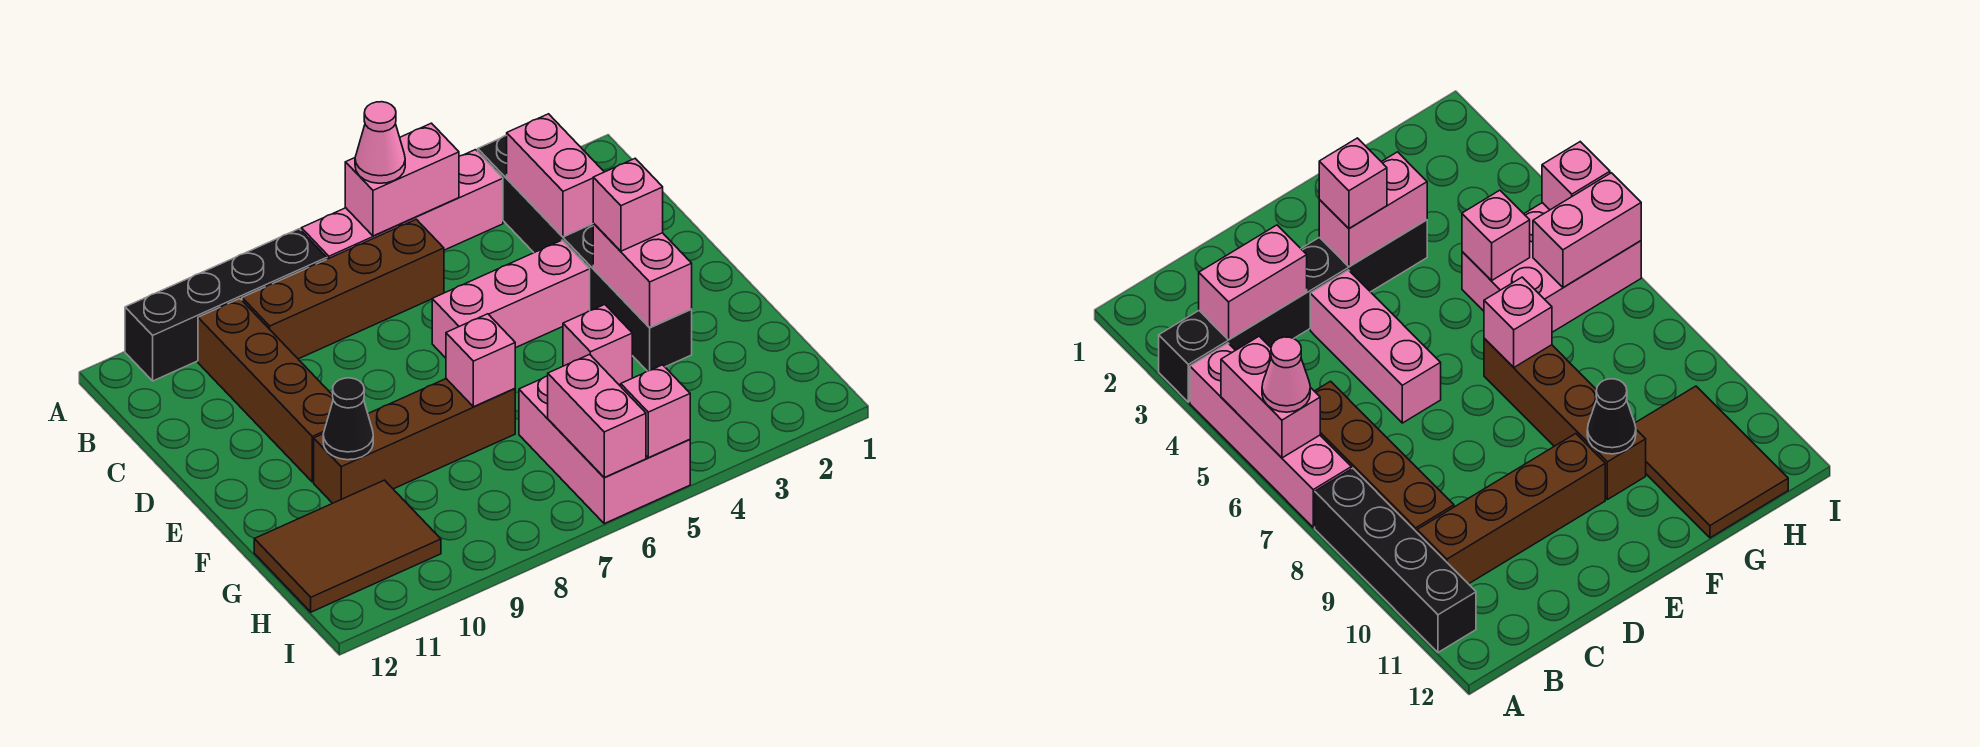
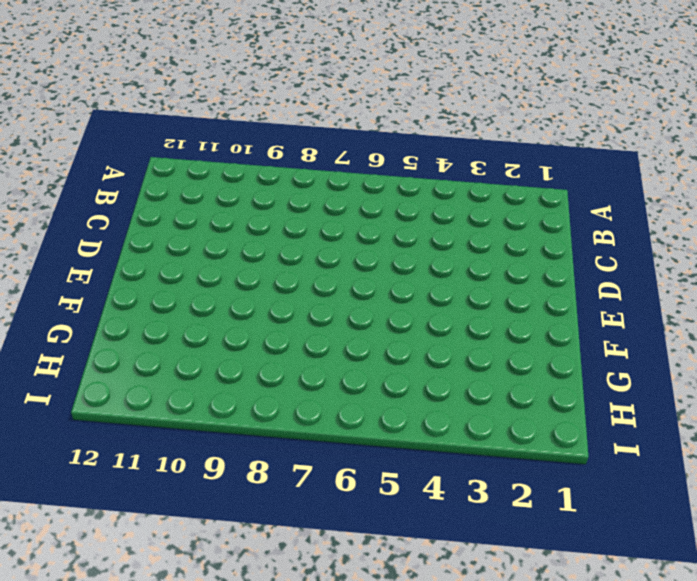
none -> black 1x6 brick [478,135,692,371]
none -> pink 1x4 brick [301,150,503,259]
none -> black 1x4 brick [125,229,327,381]

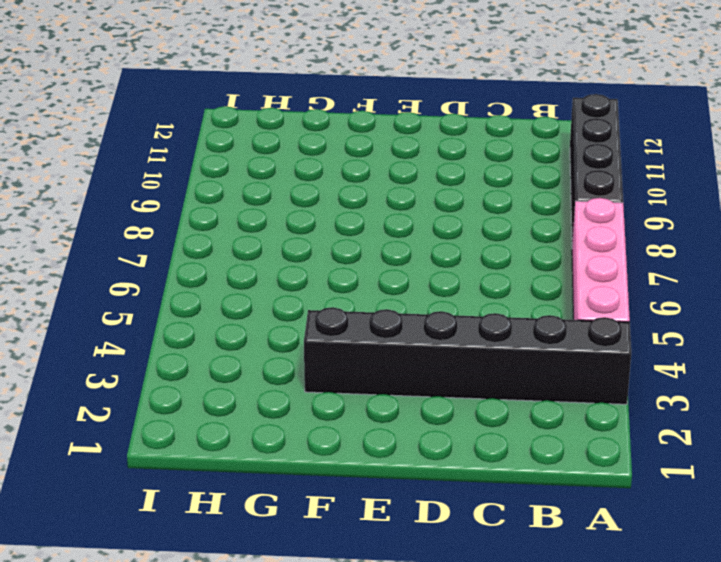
none -> brown 1x4 brick [242,219,444,359]
none -> brown 1x4 brick [198,299,333,482]
none -> pink 1x3 brick [432,240,590,358]

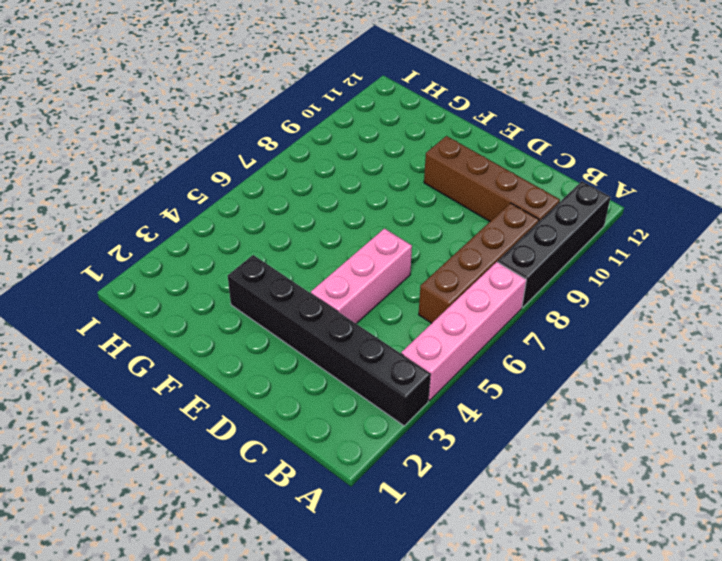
none -> brown 1x4 brick [314,379,515,503]
none -> pink 2x3 brick [519,376,690,524]
none -> brown 2x3 tile [254,480,441,612]

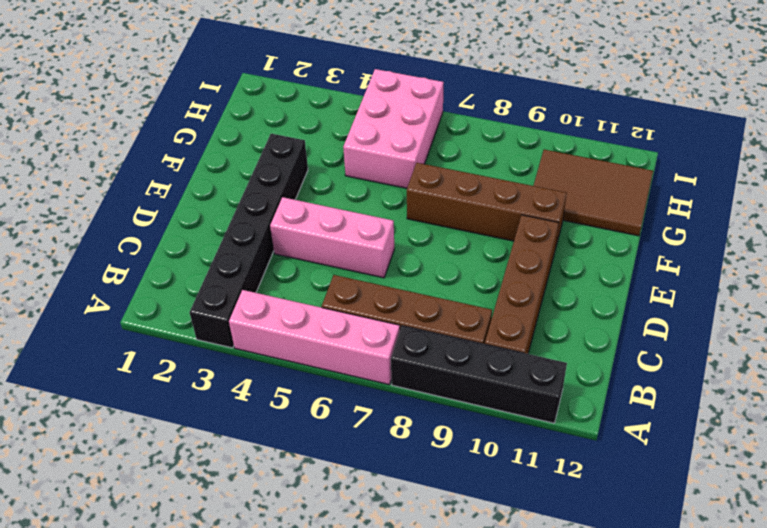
none -> pink 1x2 brick [345,123,459,236]
none -> pink 1x2 brick [507,114,604,237]
none -> pink 1x2 brick [593,223,692,327]

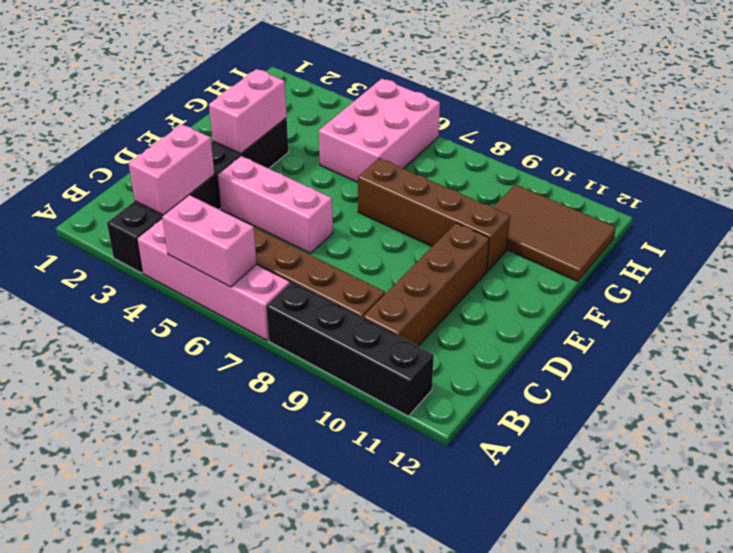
none -> pink 1x1 brick [446,314,515,407]
none -> black 1x1 cone [323,378,373,460]
none -> pink 1x1 brick [563,305,632,385]

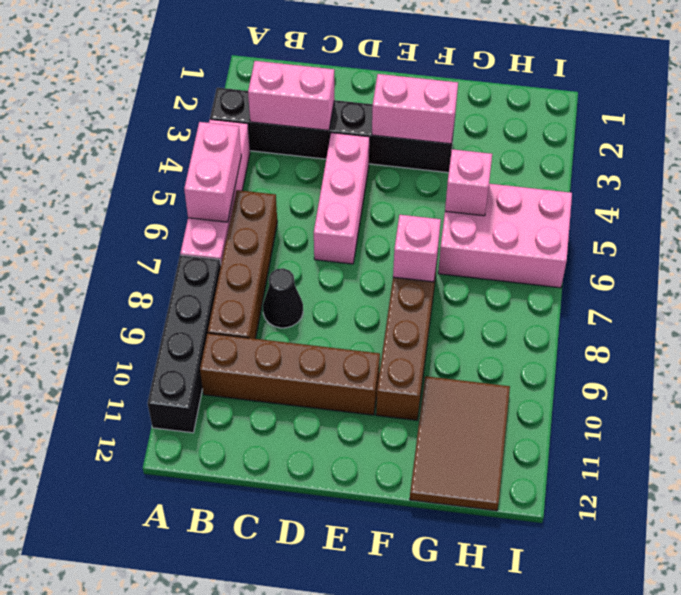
black 1x1 cone [263,268,303,328] -> black 1x1 cone moved to [323,378,373,460]
none -> pink 1x2 brick [548,354,646,477]
none -> pink 1x1 brick [621,365,690,458]
none -> pink 1x1 cone [355,102,405,183]

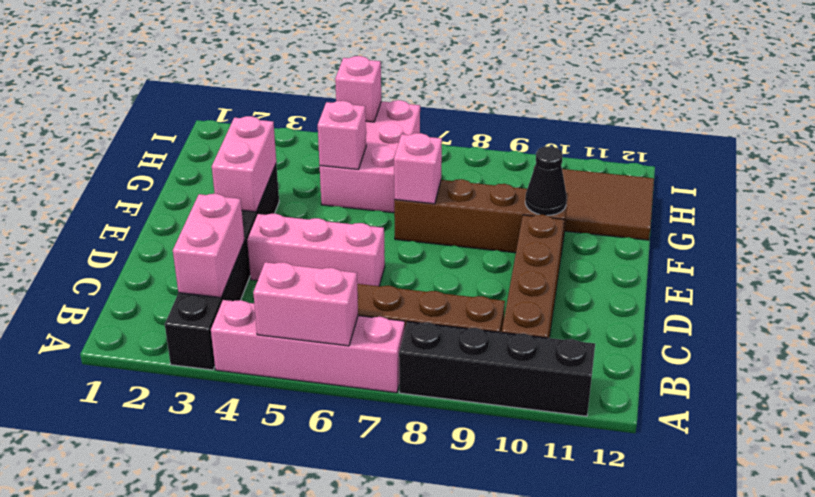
none -> pink 1x2 brick [548,354,646,477]
none -> pink 1x1 cone [355,102,405,183]
none -> pink 1x1 brick [593,159,663,251]

